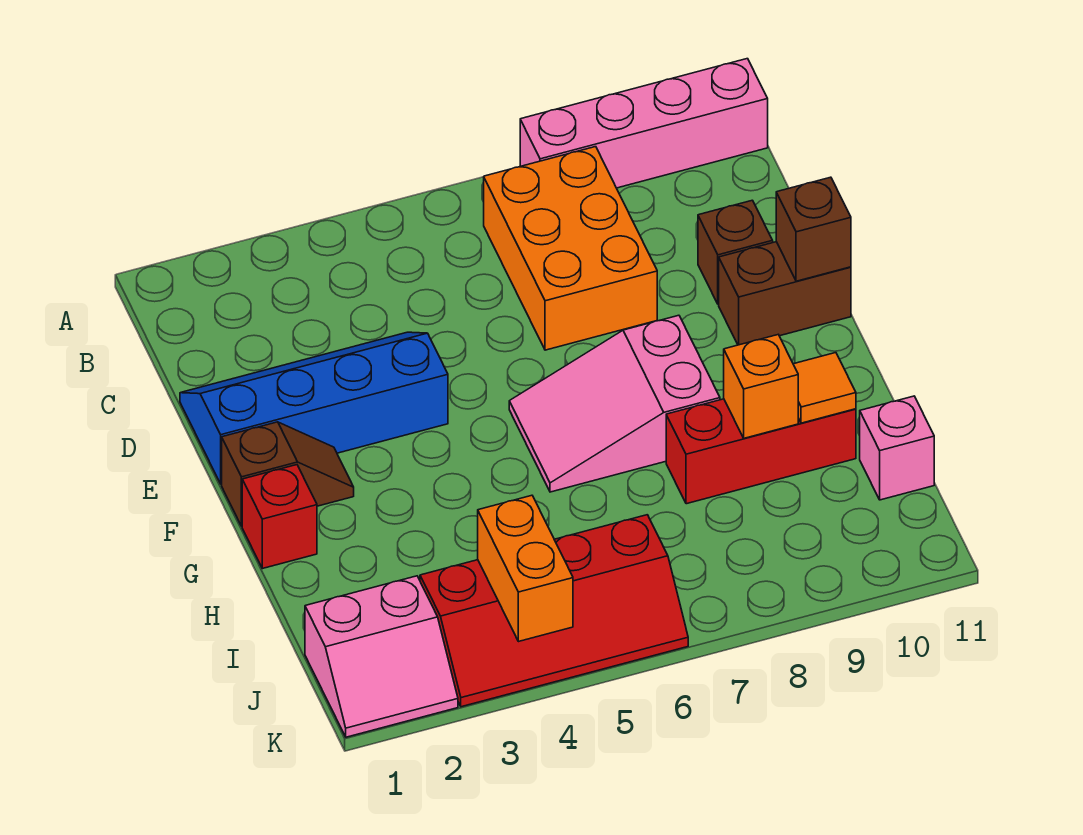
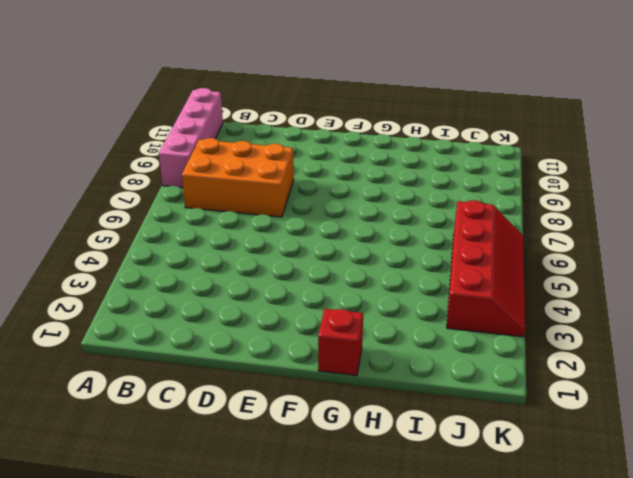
none -> blue 2x4 slope [180,332,448,484]
none -> brown 1x1 brick [698,200,773,304]
none -> brown 1x2 brick [719,242,851,345]

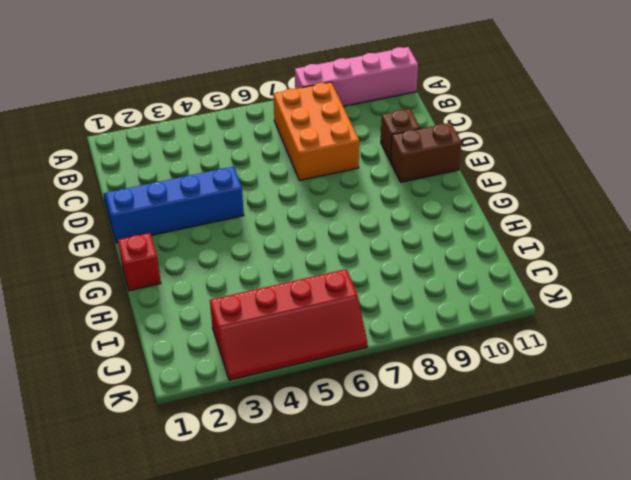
none -> brown 1x2 slope [222,422,354,526]
none -> pink 2x3 slope [509,315,720,492]
none -> red 1x3 brick [666,399,856,504]

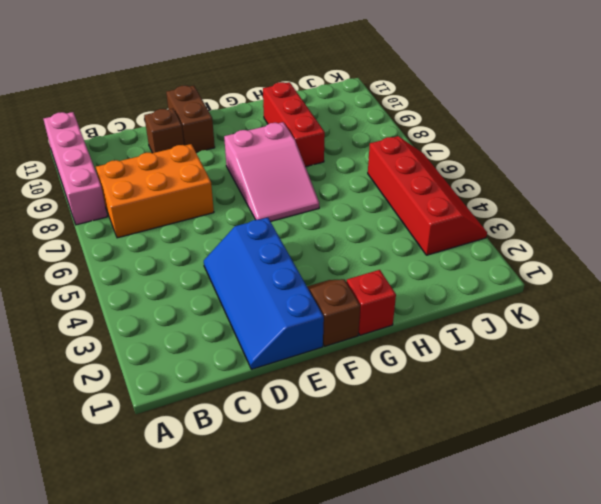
none -> pink 1x1 brick [860,396,934,500]
none -> pink 2x2 slope [305,576,458,737]
none -> brown 1x1 brick [776,177,851,281]

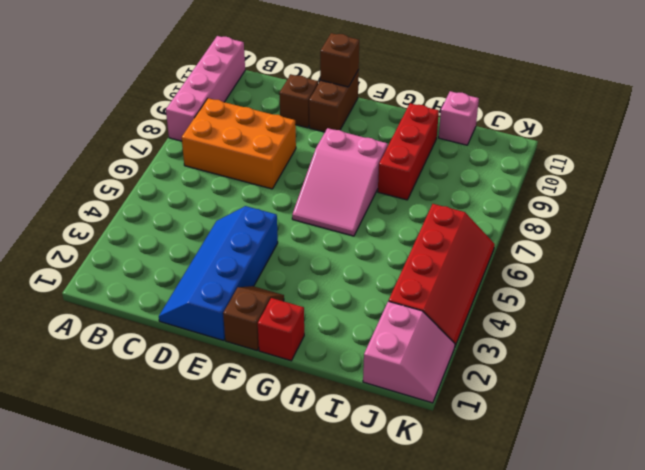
none -> orange 1x1 brick [724,335,798,438]
none -> orange 1x1 tile [793,353,856,423]
none -> orange 1x2 brick [478,495,573,642]

